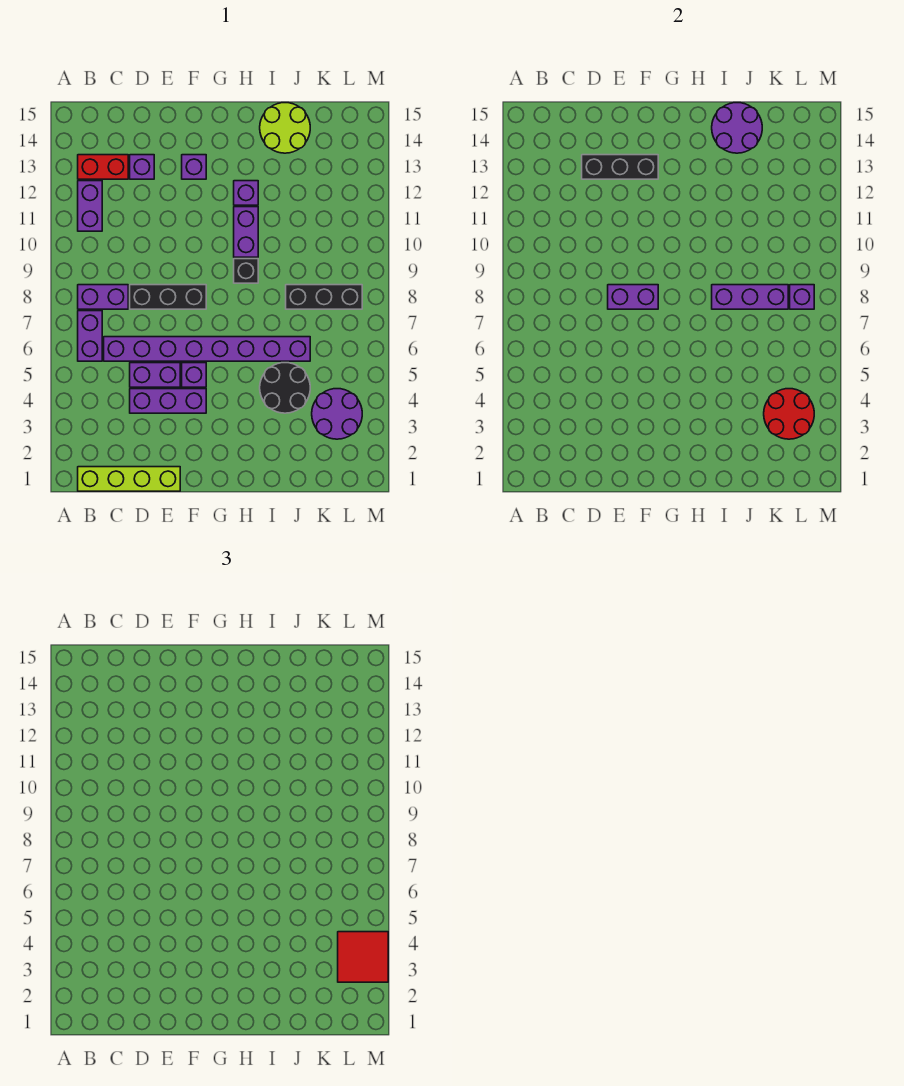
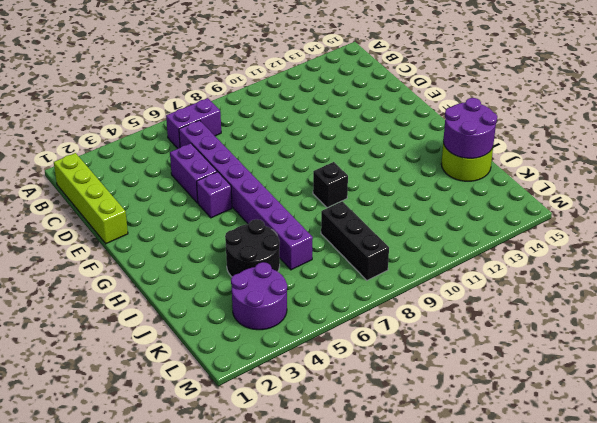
none -> purple 1x2 brick [78,285,128,309]
none -> purple 1x2 brick [78,181,102,231]
none -> red 1x2 brick [78,155,128,179]

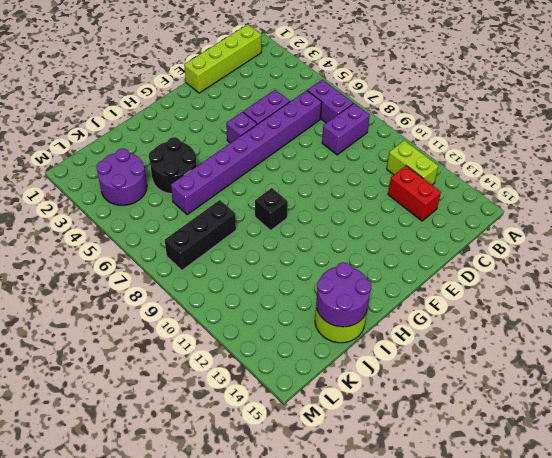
lime 1x2 brick [387,140,438,185] -> purple 1x2 brick [78,181,102,231]
red 1x2 brick [388,166,441,221] -> red 1x2 brick turned to [78,155,128,179]
none -> purple 1x3 brick [130,389,206,413]
none -> black 1x3 brick [130,285,206,309]
none -> purple 1x1 brick [130,155,154,179]

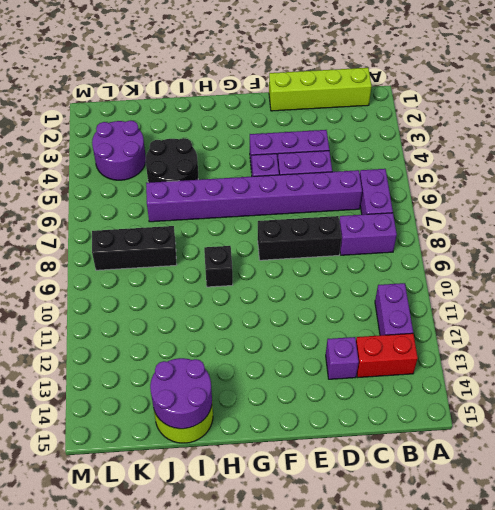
none -> purple 1x1 brick [182,155,206,179]
none -> purple 1x2 brick [234,207,258,257]
none -> purple 1x1 brick [234,181,258,205]

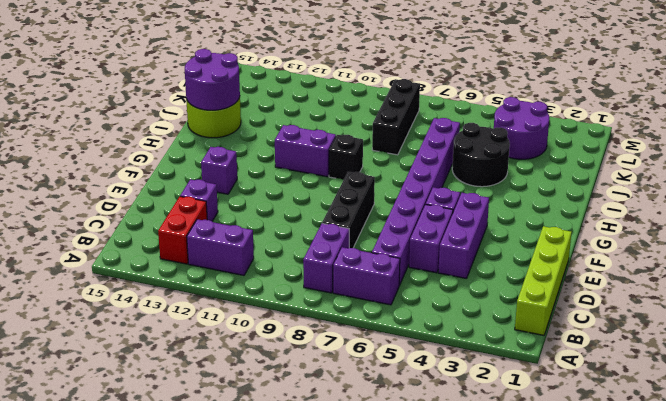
none -> purple 1x1 brick [234,181,258,205]
none -> black 1x3 brick [582,155,658,179]
none -> purple 1x2 brick [608,285,658,309]

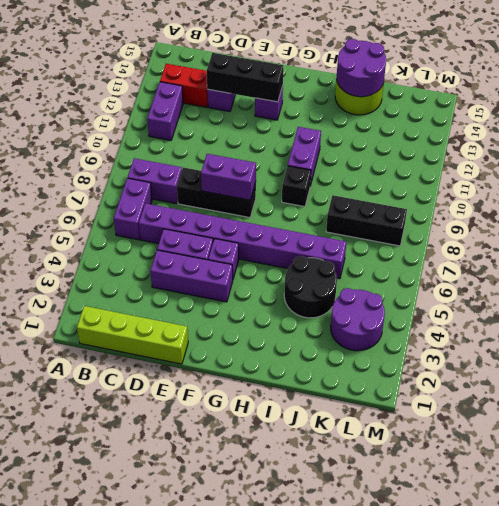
none -> purple 1x1 brick [234,181,258,205]
none -> purple 1x3 brick [712,285,788,309]
none -> red 2x2 round brick [764,389,814,439]

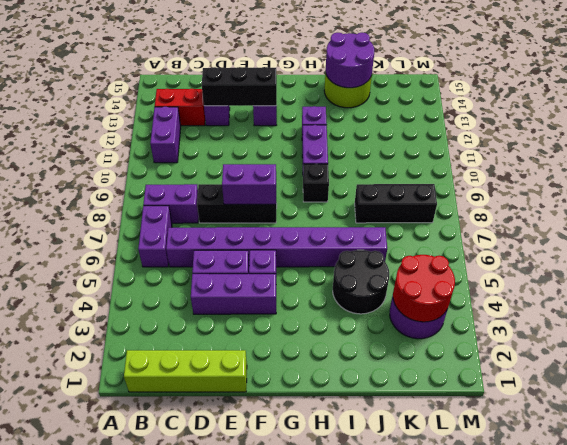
none -> purple 1x3 brick [712,285,788,309]
none -> purple 1x1 brick [790,285,814,309]
none -> red 2x2 tile [338,932,388,982]

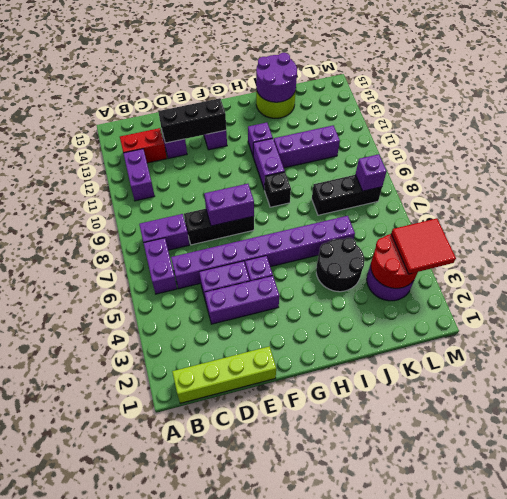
purple 1x3 brick [274,125,340,168] -> purple 1x3 brick moved to [712,285,788,309]

